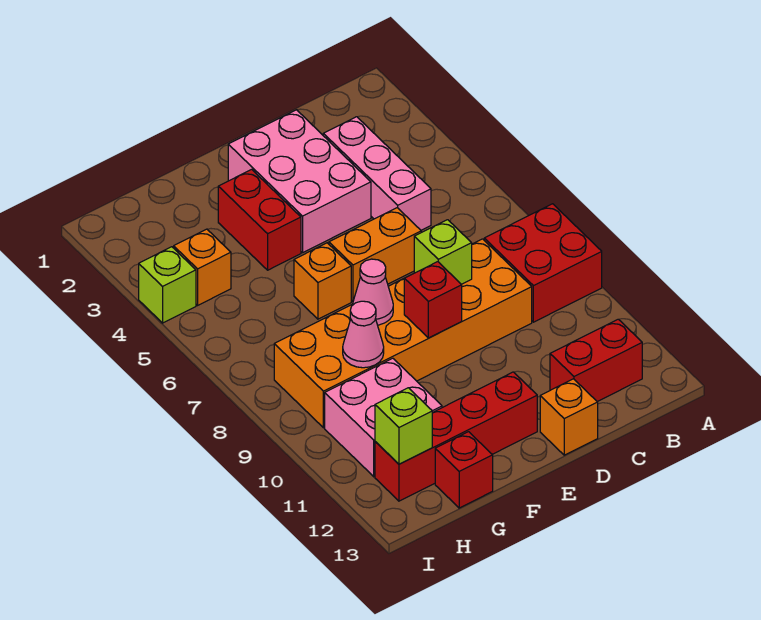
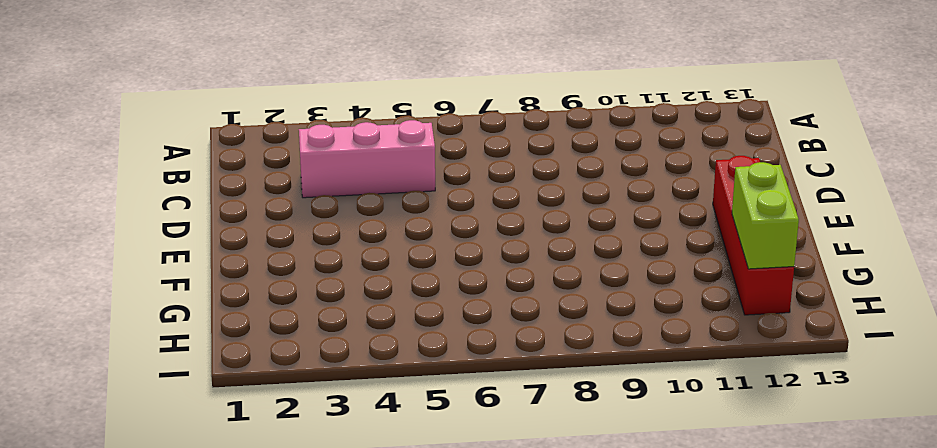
lime 1x2 brick [732,162,799,269] -> lime 1x1 brick [375,388,432,464]
none -> red 2x2 brick [484,204,602,322]
none -> red 1x2 brick [550,319,642,402]
none -> orange 2x6 brick [274,239,532,428]

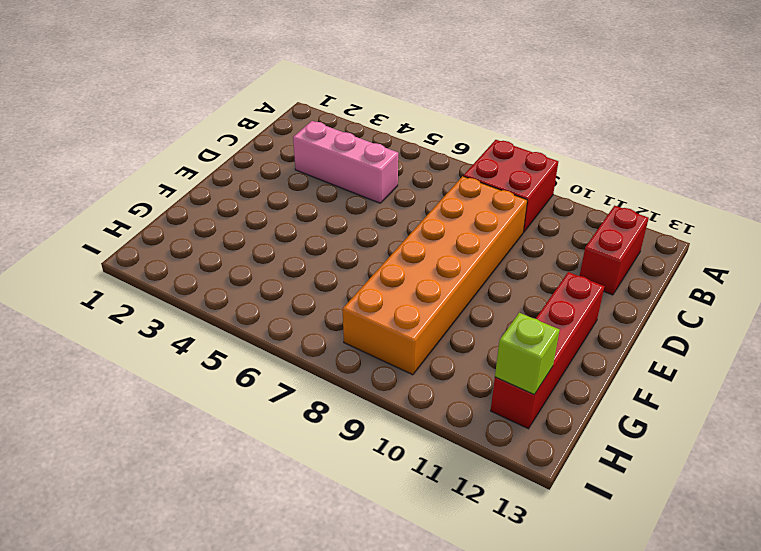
none -> pink 2x3 brick [228,110,371,253]
none -> orange 1x2 brick [329,208,421,301]
none -> orange 1x1 brick [540,379,598,455]

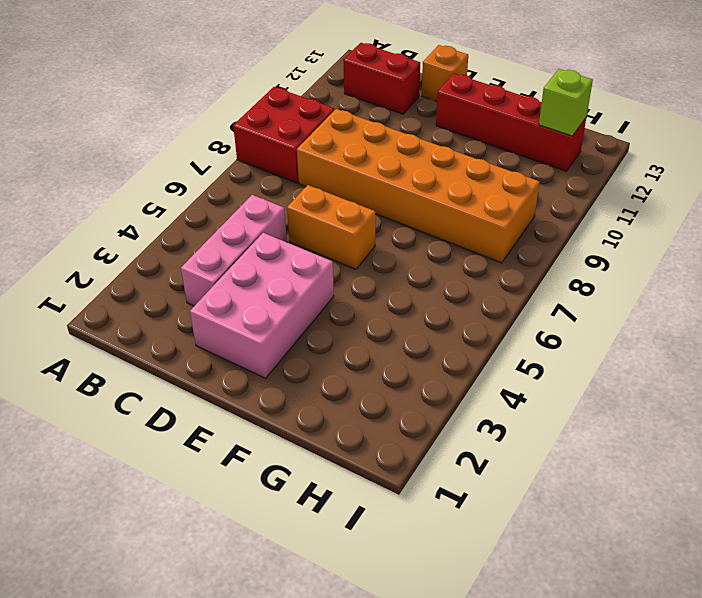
none -> red 1x2 brick [218,169,301,270]
none -> orange 1x1 brick [294,243,351,319]
none -> pink 2x2 brick [325,358,442,477]

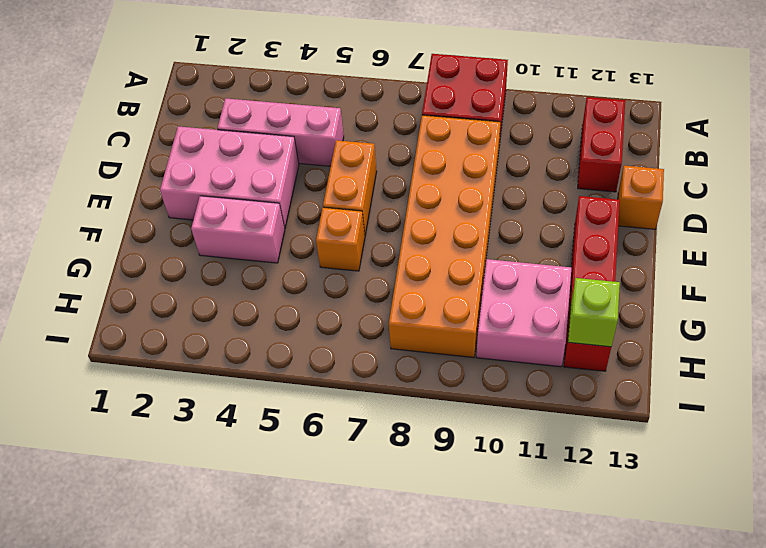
pink 1x2 brick [191,196,285,263] -> red 1x2 brick [218,169,301,270]
none -> red 1x1 brick [435,432,493,508]
none -> orange 1x1 brick [174,229,231,305]
none -> lime 1x1 brick [139,247,196,323]

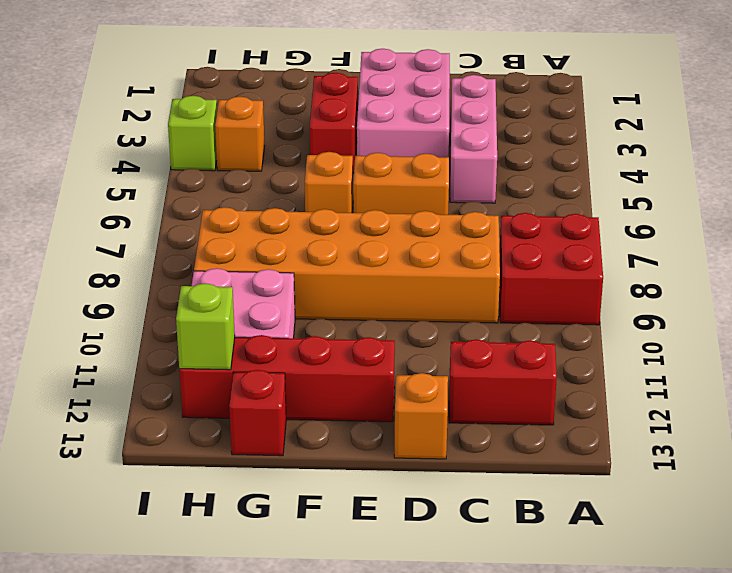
none -> lime 1x1 brick [414,220,472,284]
none -> red 1x1 brick [404,262,462,338]
none -> pink 1x1 cone [352,259,393,325]

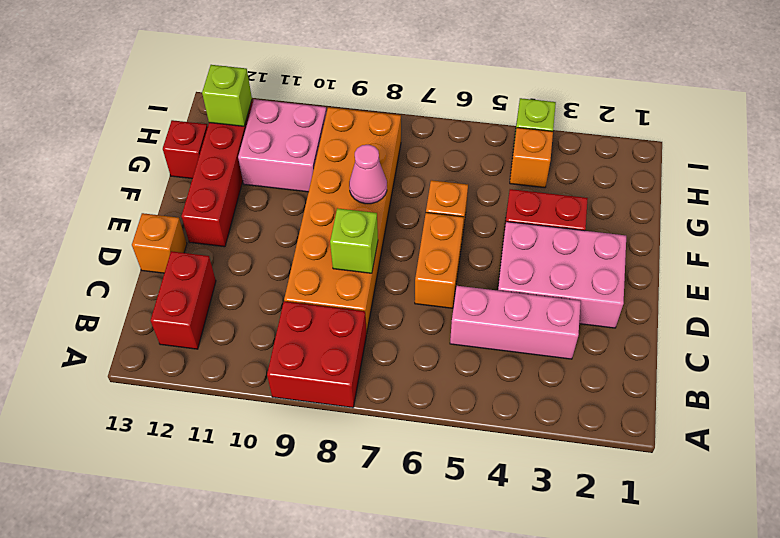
none -> red 1x1 brick [404,262,462,338]
none -> pink 1x1 cone [343,301,384,368]

